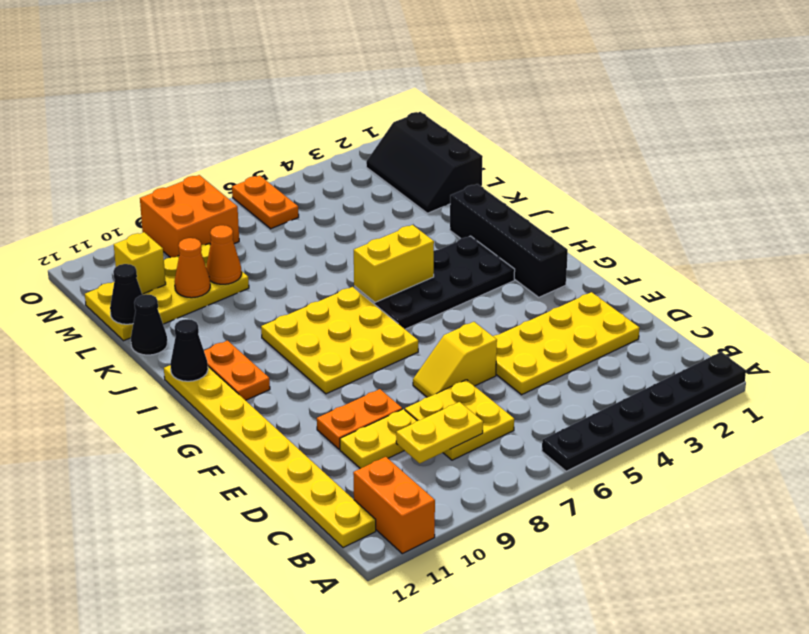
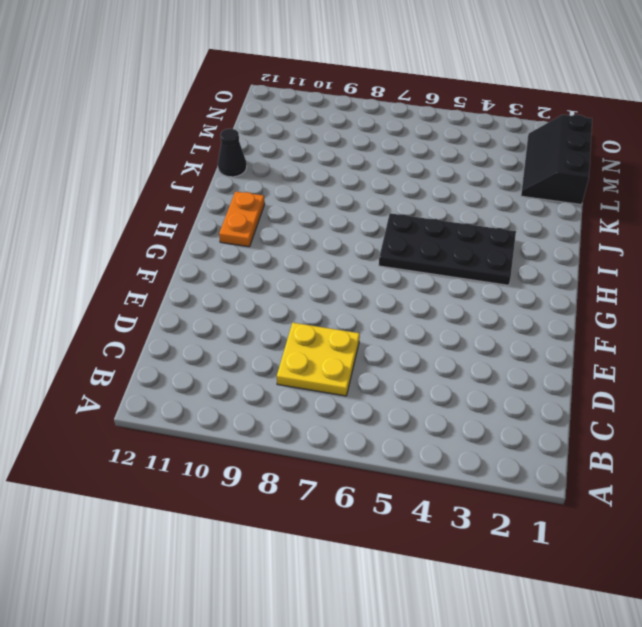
none -> black 1x6 plate [542,352,746,471]
none -> orange 1x2 brick [353,457,435,554]
none -> yellow 1x8 plate [164,365,376,548]

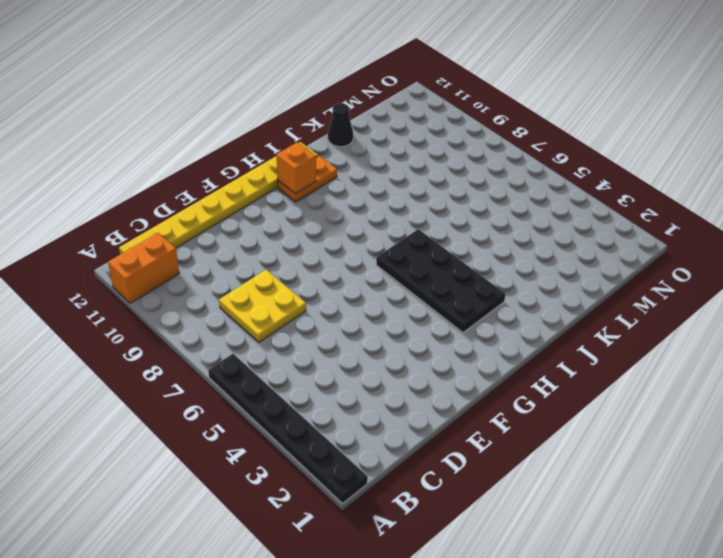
orange 1x1 brick [277,142,316,194] -> none
none -> yellow 2x4 plate [493,292,639,395]
none -> yellow 1x2 plate [340,409,417,469]
none -> yellow 1x2 slope [413,322,497,397]

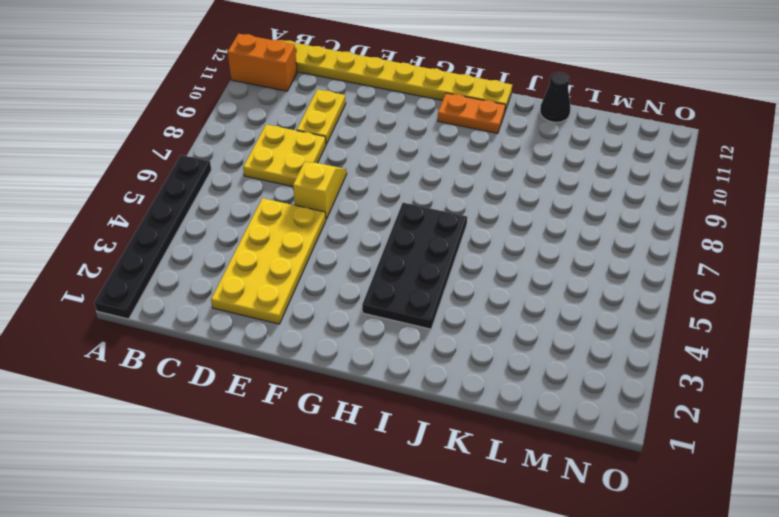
none -> orange 1x2 plate [317,389,402,449]
none -> black 1x4 brick [450,184,568,297]
none -> yellow 3x3 plate [261,287,418,394]

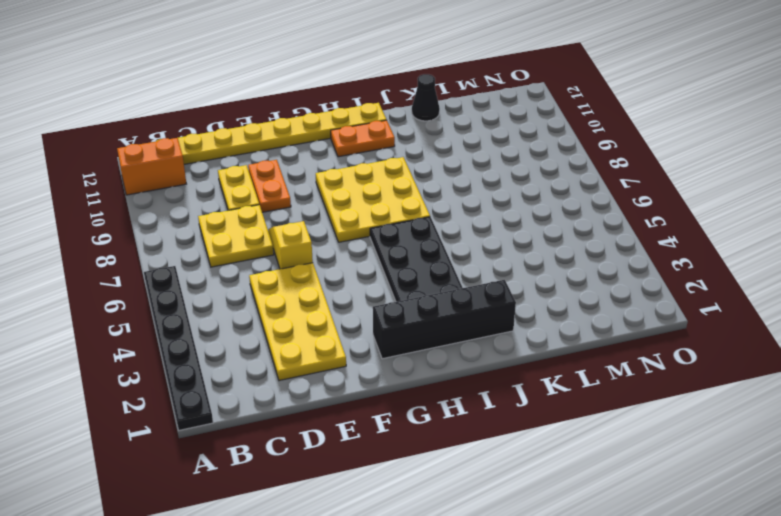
none -> black 2x3 slope [366,112,483,213]
none -> yellow 2x4 plate [85,243,249,341]
none -> orange 1x2 plate [232,176,299,229]

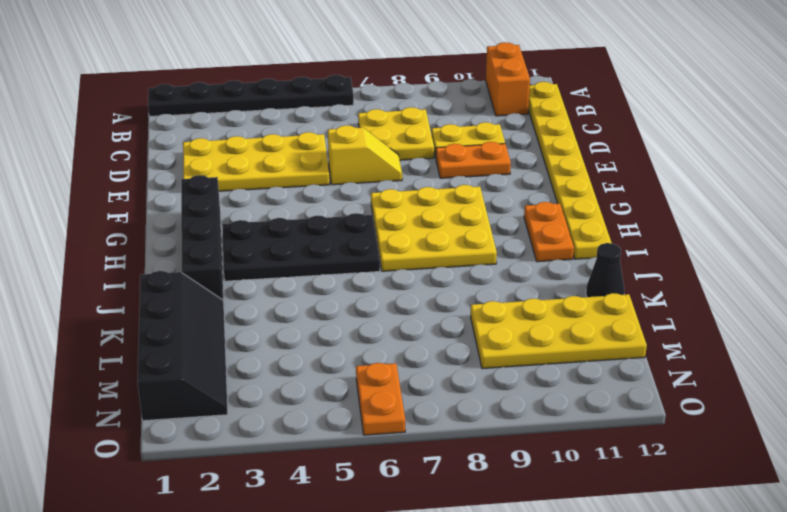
black 2x4 slope [138,271,228,421] -> black 2x3 slope [366,112,483,213]
none -> orange 2x2 brick [140,175,239,258]
none -> yellow 1x2 plate [396,402,483,463]
none -> yellow 1x2 brick [354,225,434,302]

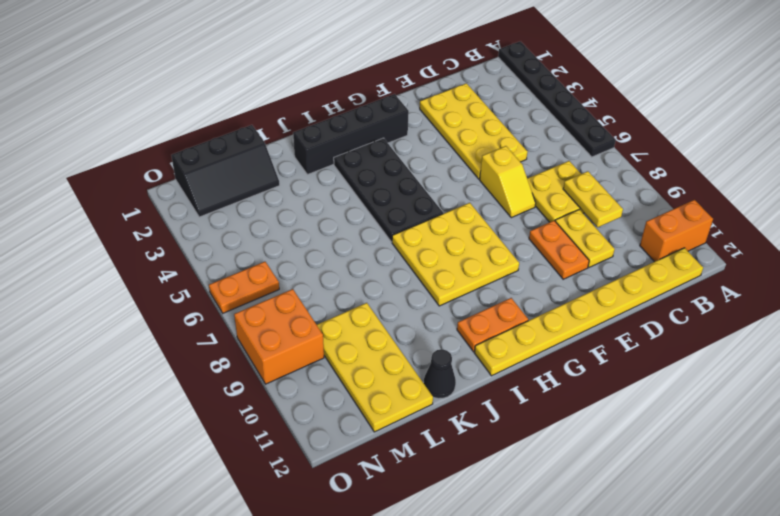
none -> yellow 1x2 brick [354,225,434,302]
none -> black 1x1 cone [170,319,208,381]
none -> orange 1x1 cone [206,225,242,284]

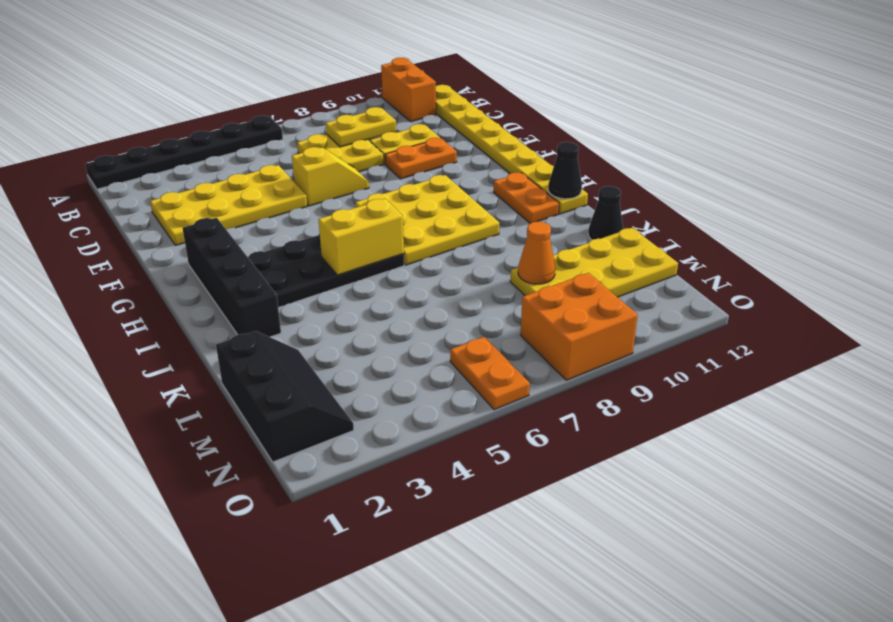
none -> orange 1x1 cone [174,238,210,298]
none -> black 1x1 cone [110,264,142,324]
none -> yellow 1x1 brick [114,232,166,294]

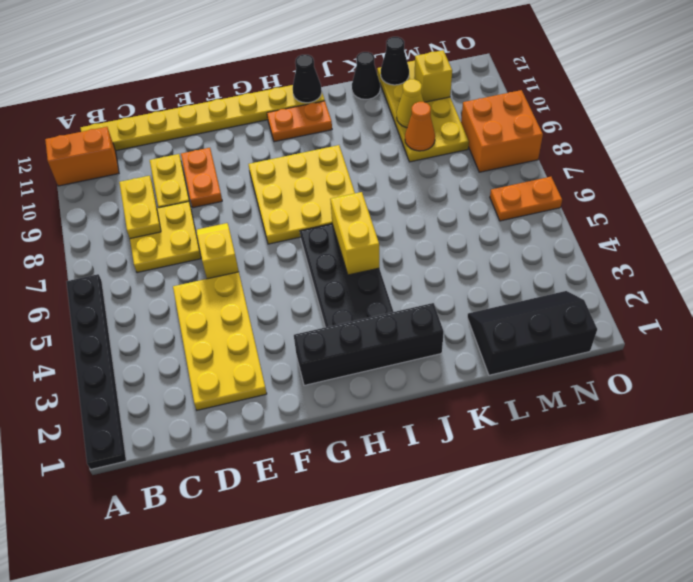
yellow 1x1 cone [397,79,423,128] -> orange 1x1 cone [174,238,210,298]

